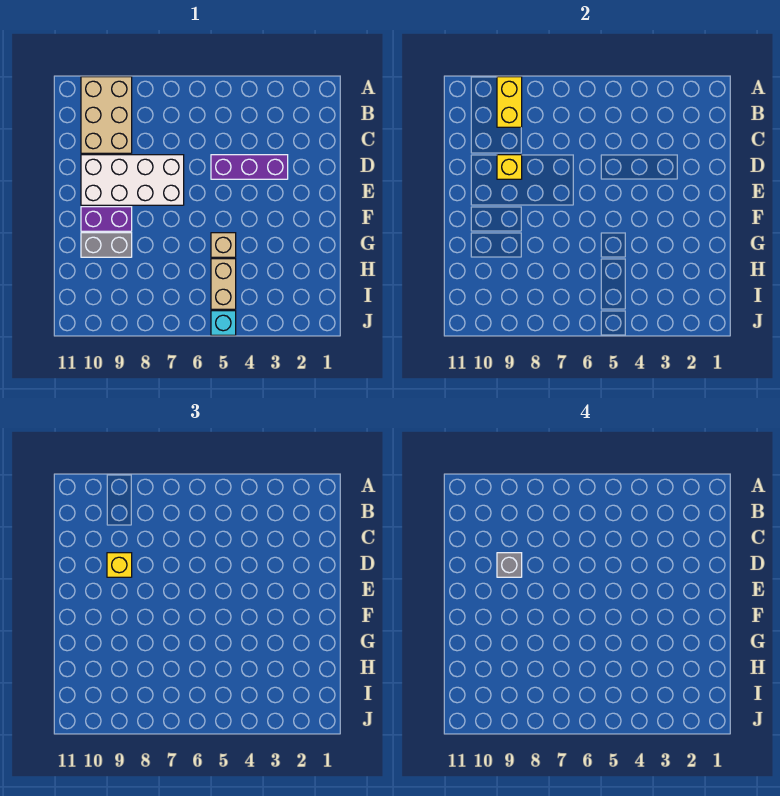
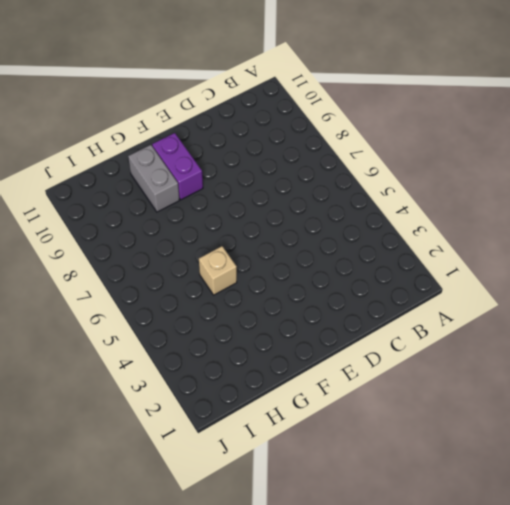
none -> tan 2x3 brick [81,77,132,153]
none -> purple 1x3 brick [211,155,288,179]
none -> white 2x4 brick [81,155,184,205]

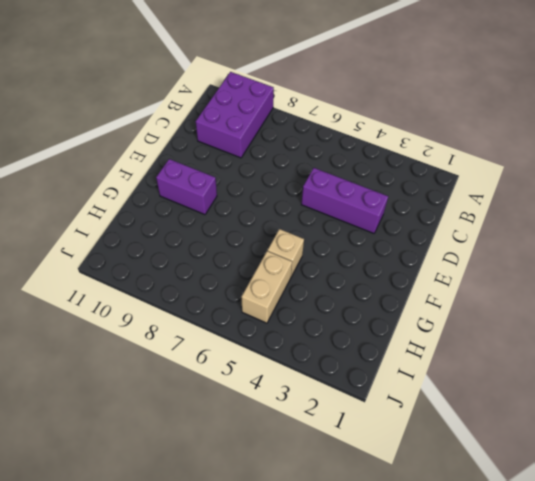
purple 2x3 brick [196,72,274,158] -> tan 2x3 brick [81,77,132,153]
none -> white 2x4 brick [81,155,184,205]
none -> grey 1x2 brick [81,233,132,257]
none -> cyan 1x1 brick [211,311,236,335]

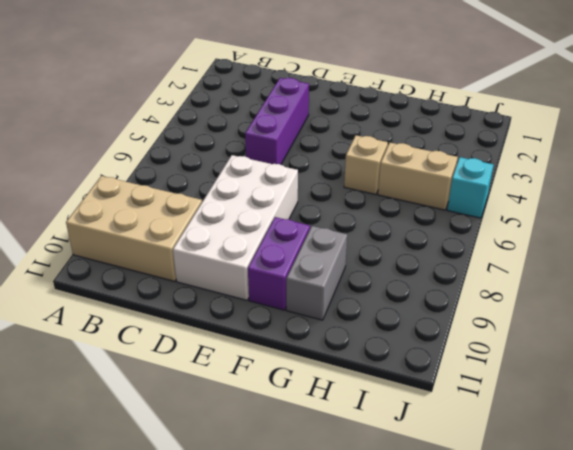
none -> yellow 1x2 brick [497,77,522,127]
none -> yellow 1x1 brick [497,155,522,179]
none -> yellow 1x1 brick [107,553,132,577]

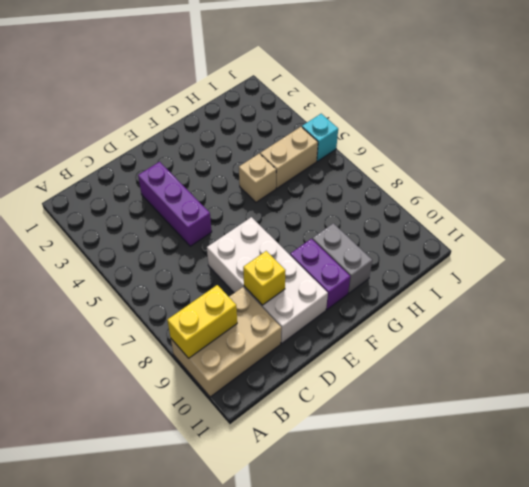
none -> yellow 1x1 brick [107,553,132,577]
none -> grey 1x1 brick [497,553,522,577]

